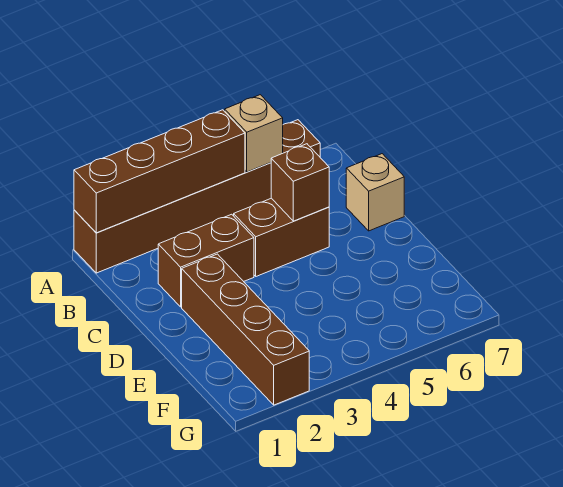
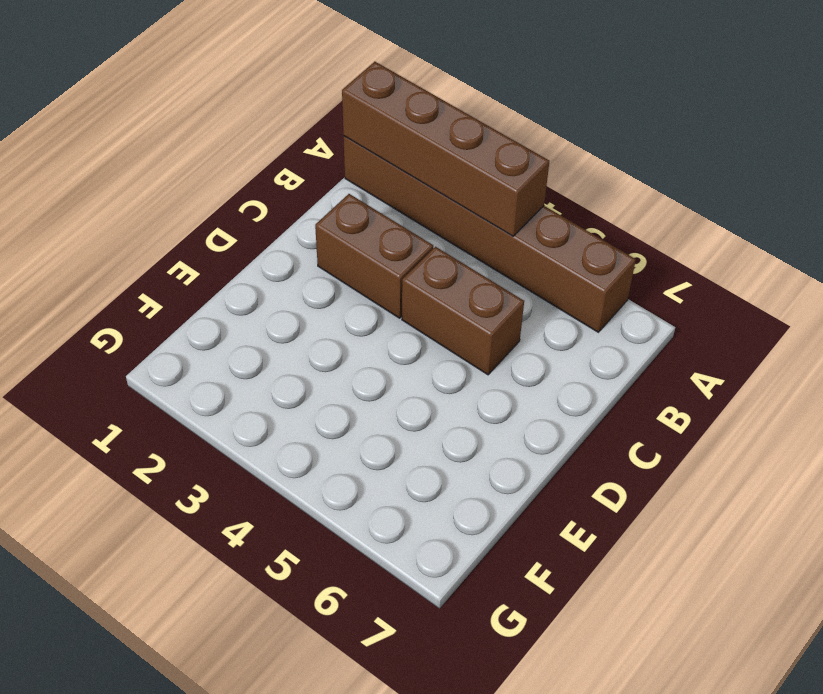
none -> tan 1x1 brick [346,154,404,231]
none -> brown 1x4 brick [182,254,309,405]

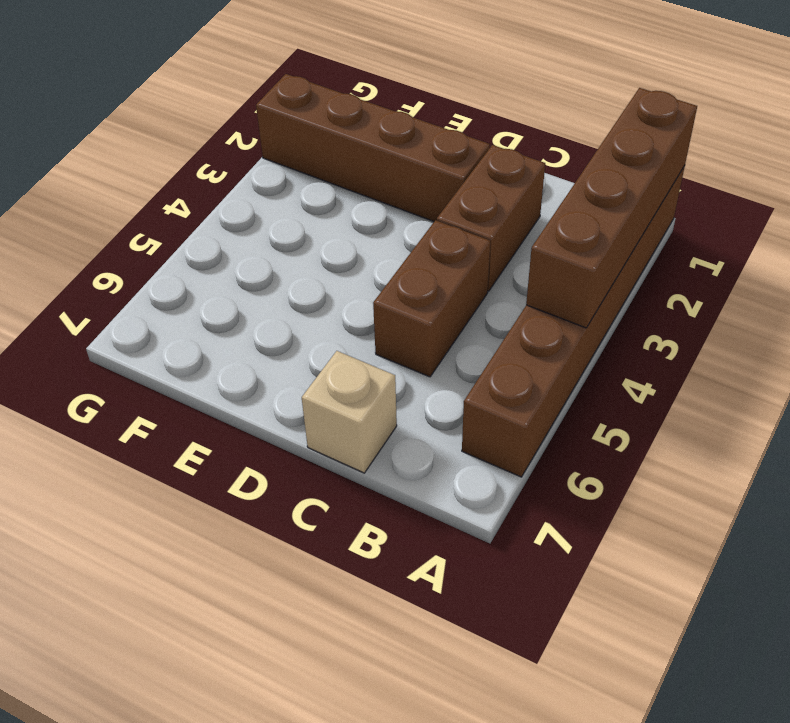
none -> tan 1x1 brick [225,95,283,172]
none -> brown 1x1 brick [271,144,329,221]

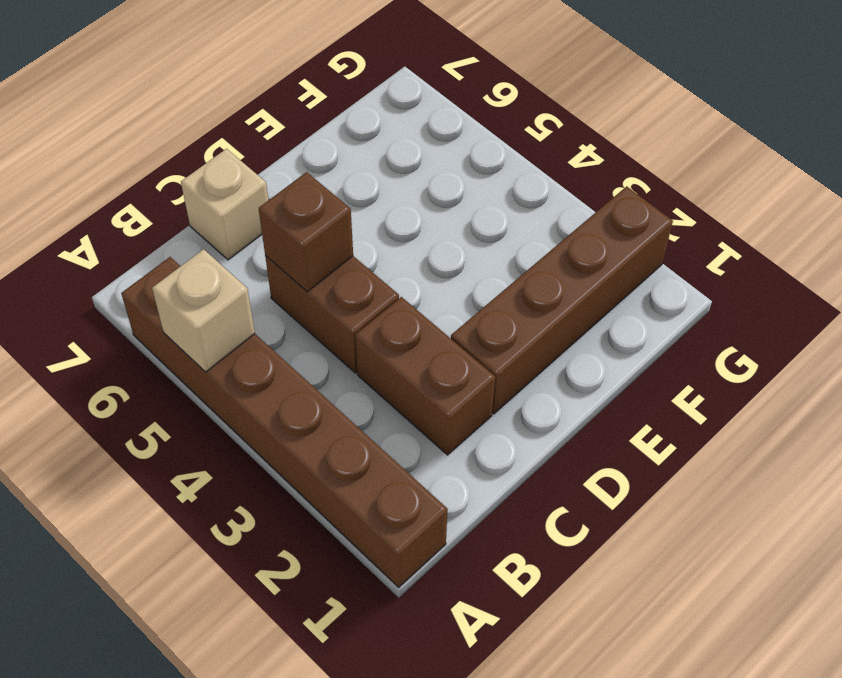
none -> brown 1x4 brick [74,110,245,233]

